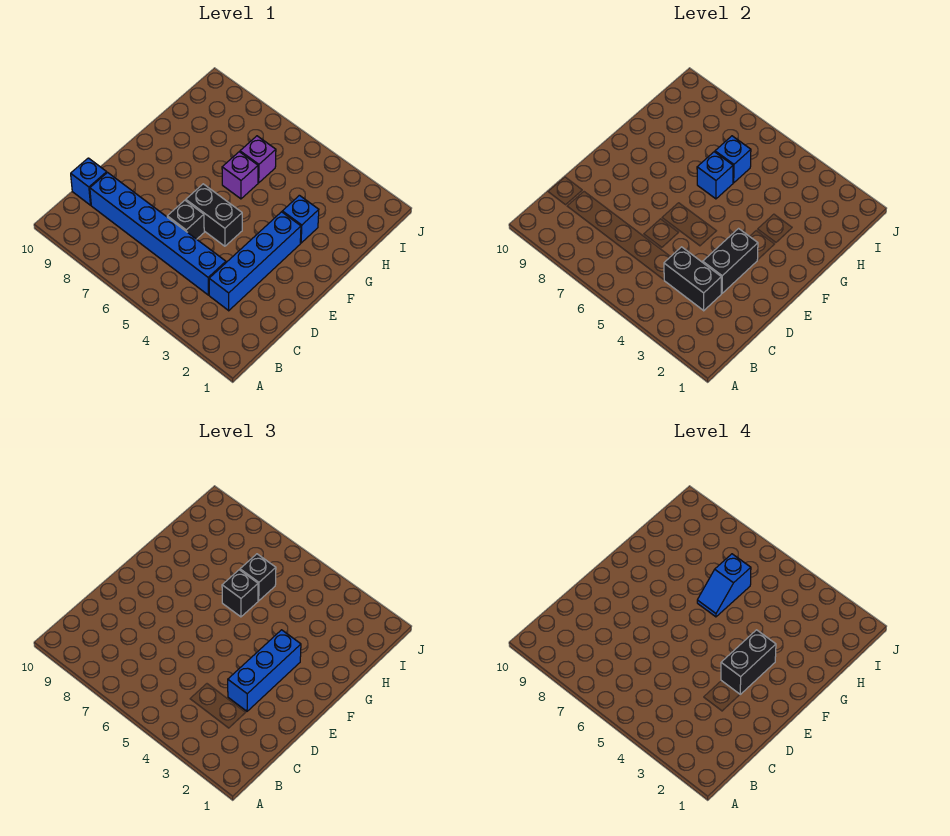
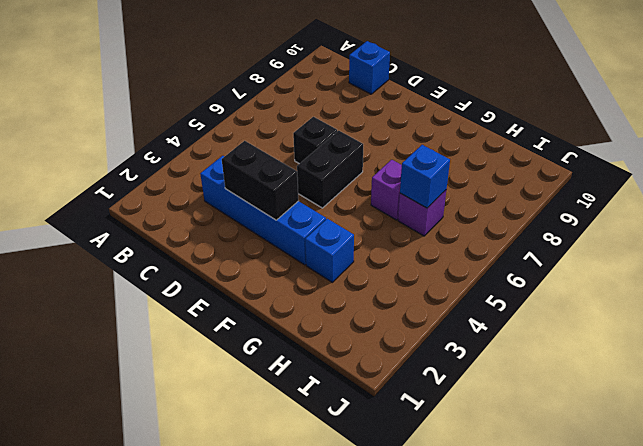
none -> blue 1x6 brick [90,173,226,295]
none -> black 1x2 brick [664,247,721,311]
none -> blue 1x1 brick [697,152,733,199]

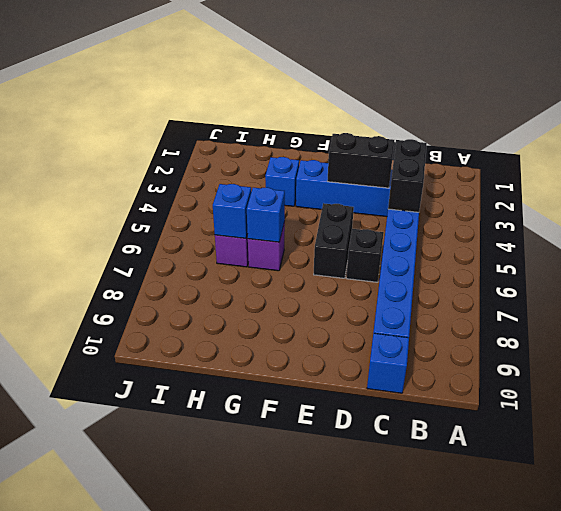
none -> blue 1x3 brick [228,630,301,711]
none -> black 1x1 brick [222,570,258,617]
none -> black 1x1 brick [240,554,276,601]

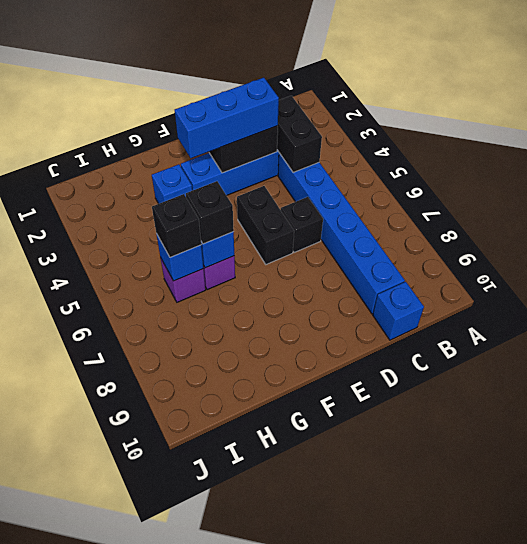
none -> black 1x2 brick [721,630,776,694]
none -> blue 1x2 slope [697,554,751,617]

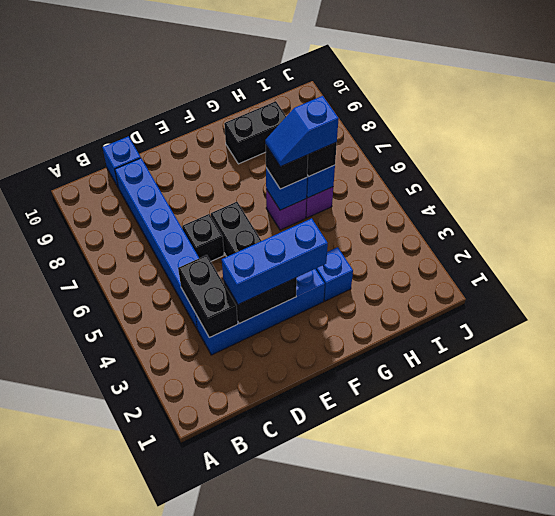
black 1x2 brick [224,101,286,164] -> black 1x2 brick moved to [721,630,776,694]

